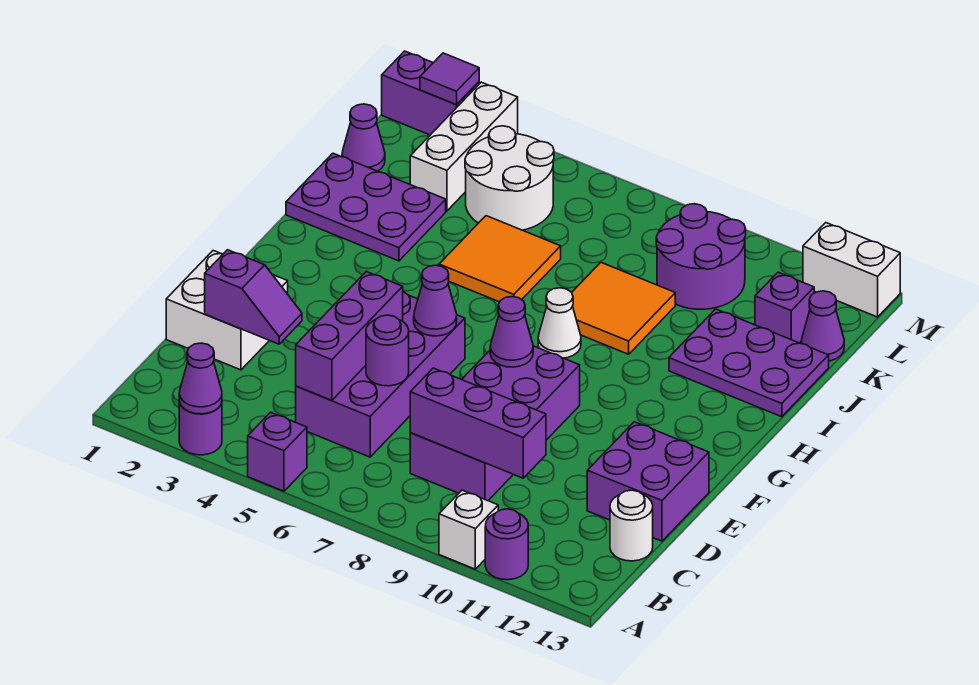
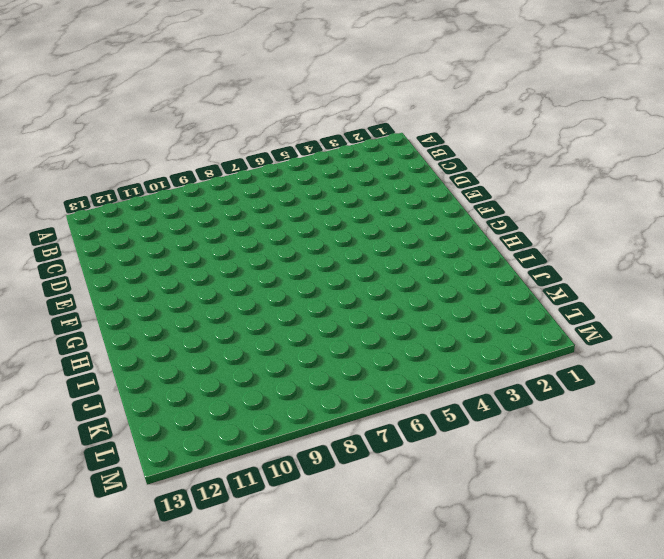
none -> purple 1x1 round brick [179,402,222,455]
none -> purple 1x1 brick [248,412,307,491]
none -> white 1x1 brick [439,490,498,569]
none -> purple 1x1 round brick [485,509,528,580]

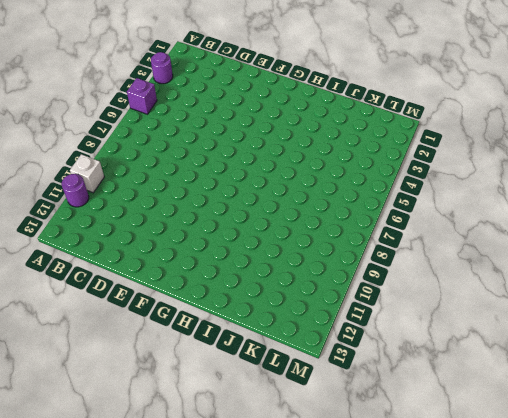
none -> purple 2x4 brick [296,292,465,457]
none -> purple 2x4 brick [410,346,580,501]
none -> white 1x1 round brick [610,490,653,561]
none -> white 2x2 brick [166,250,288,370]

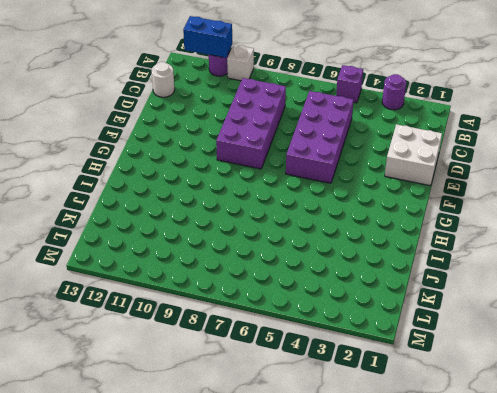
blue 1x2 brick [183,16,232,58] -> none
none -> purple 2x2 brick [587,422,709,541]
none -> white 1x1 cone [538,288,581,358]
none -> purple 2x3 plate [286,153,446,261]
none -> orange 2x2 tile [439,216,561,302]

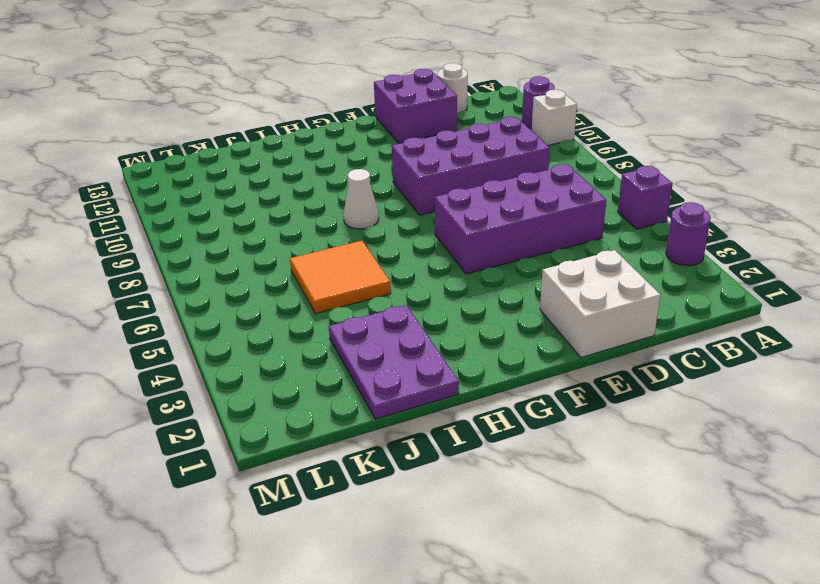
none -> orange 2x2 tile [572,262,675,354]
none -> purple 2x3 plate [669,309,829,417]
none -> purple 1x1 cone [342,104,385,171]
none -> white 1x3 brick [410,82,518,211]

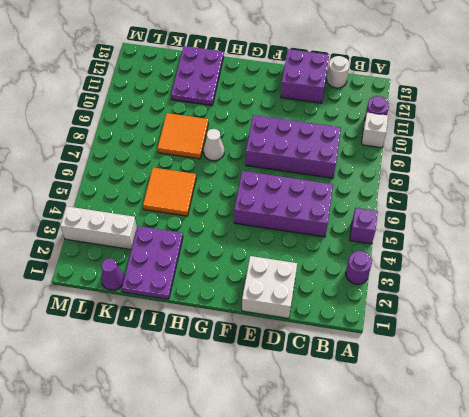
none -> white 2x2 round brick [465,126,554,230]
none -> purple 2x2 round brick [656,204,746,309]
none -> purple 1x1 brick [755,272,814,343]
none -> purple 1x1 cone [801,291,844,361]

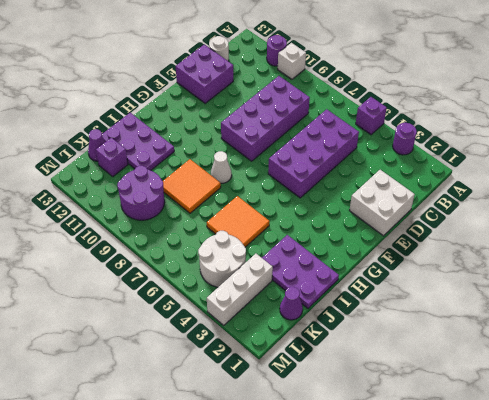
none -> purple 1x2 brick [382,51,479,135]
none -> white 1x2 brick [803,223,900,317]
none -> purple 1x1 cone [179,343,222,414]
none -> purple 1x3 brick [296,272,403,401]

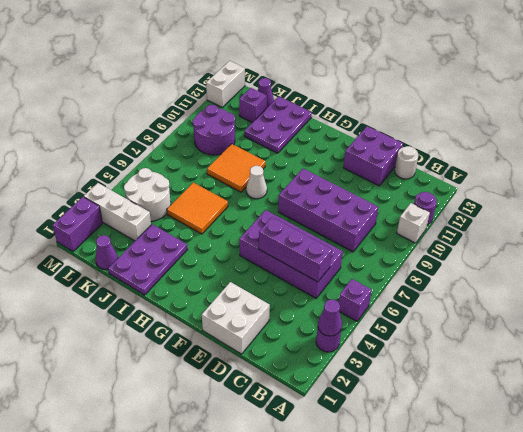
none -> purple 1x3 brick [410,368,546,478]
none -> purple 1x2 slope [205,250,302,344]
none -> purple 1x1 round brick [366,315,409,386]
none -> purple 1x1 cone [414,265,457,336]

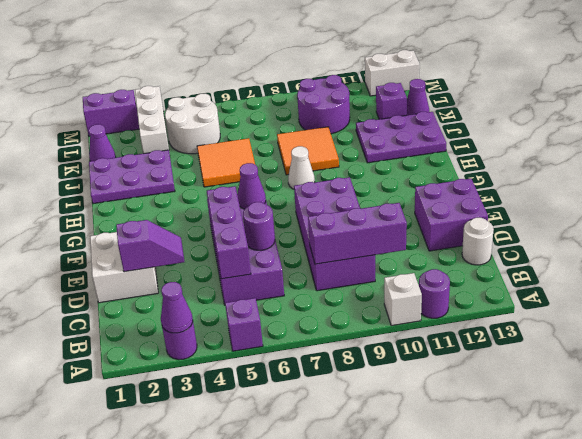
none -> purple 1x1 cone [490,297,533,367]
none -> purple 1x1 tile [420,53,479,105]

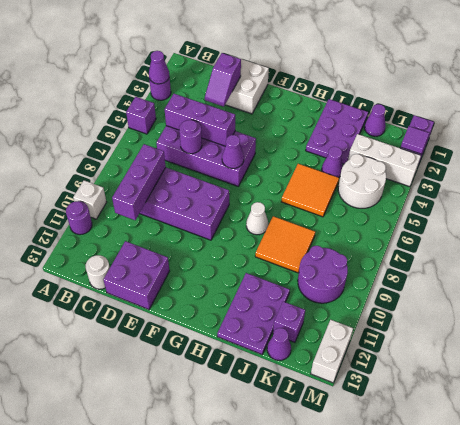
purple 1x1 cone [322,146,343,178] -> purple 1x1 cone moved to [490,297,533,367]

